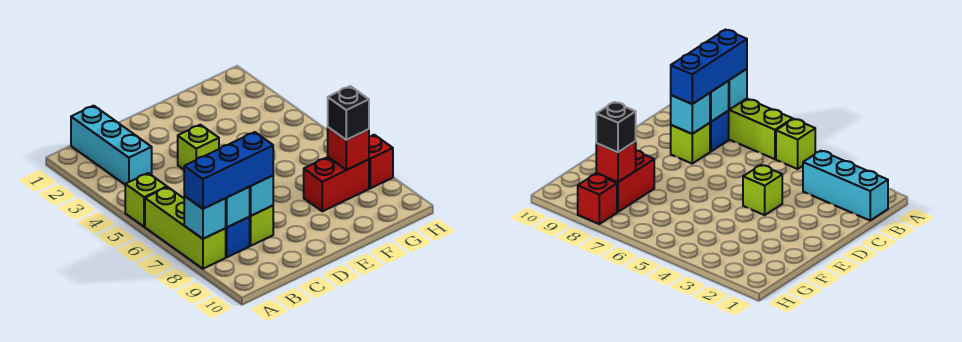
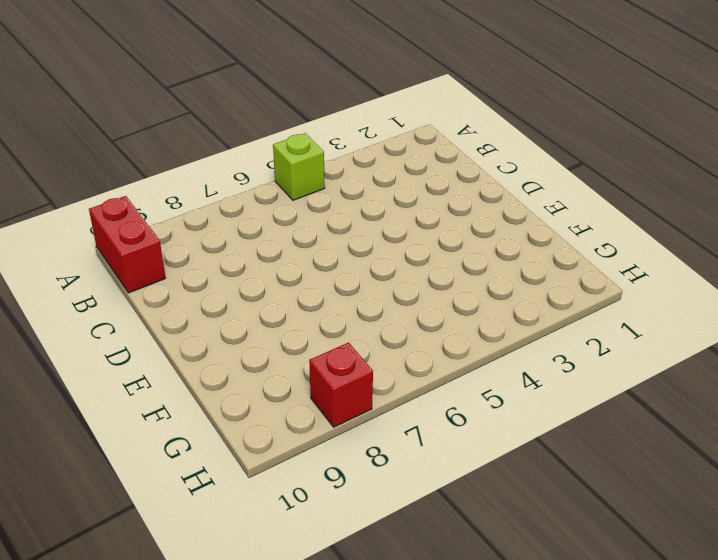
red 1x2 brick [89,196,165,293] -> red 1x2 brick moved to [304,157,369,211]
none -> lime 1x3 brick [145,187,226,269]
none -> cyan 1x3 brick [71,106,152,184]
none -> blue 1x1 brick [225,217,250,257]

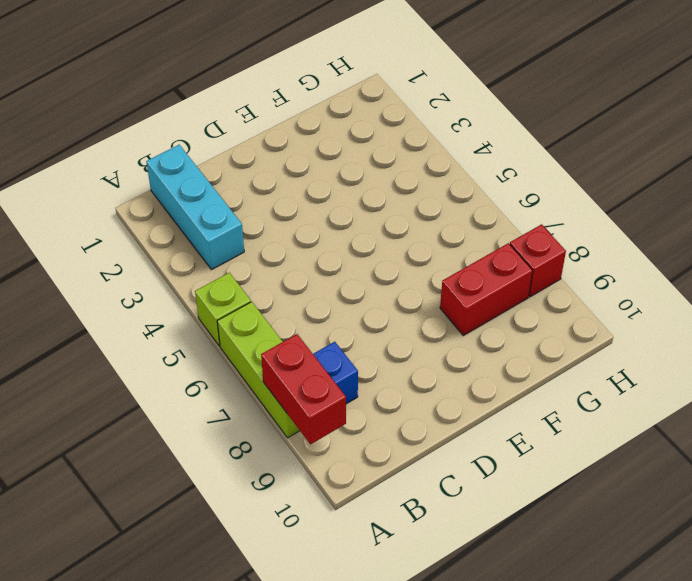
red 1x2 brick [261,334,346,444] -> cyan 1x1 brick [184,196,226,239]
none -> lime 1x1 brick [250,206,273,246]
none -> lime 1x1 brick [178,125,219,169]
none -> cyan 1x1 brick [226,187,250,227]

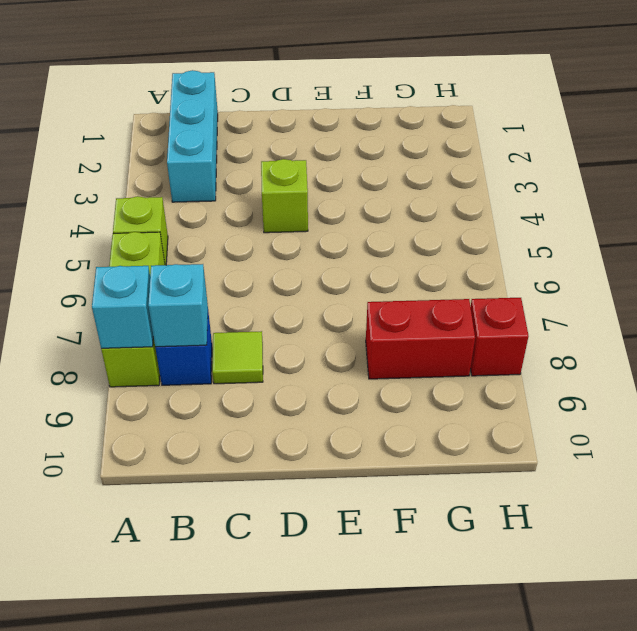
lime 1x1 tile [212,331,263,384] -> lime 1x1 brick [250,206,273,246]
none -> cyan 1x1 brick [250,176,273,216]
none -> red 1x1 brick [328,127,369,170]
none -> blue 1x3 brick [184,132,273,209]

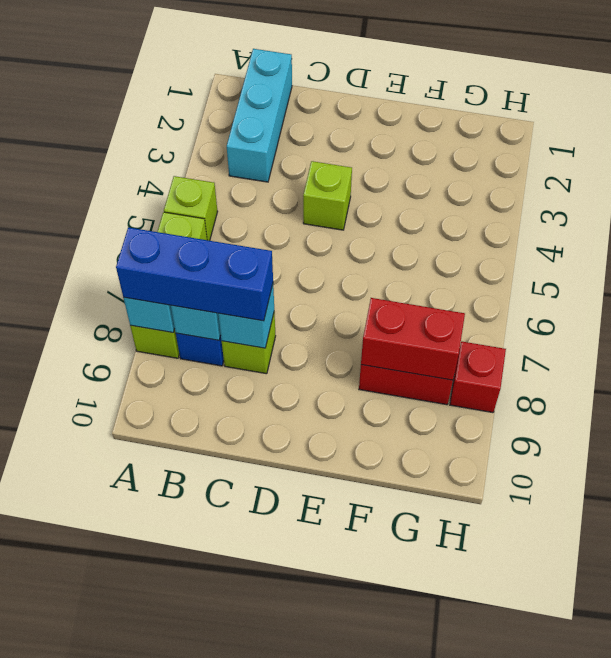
red 1x2 brick [361,298,465,380] -> red 1x1 brick [328,127,369,170]
none -> black 1x1 brick [328,86,369,140]

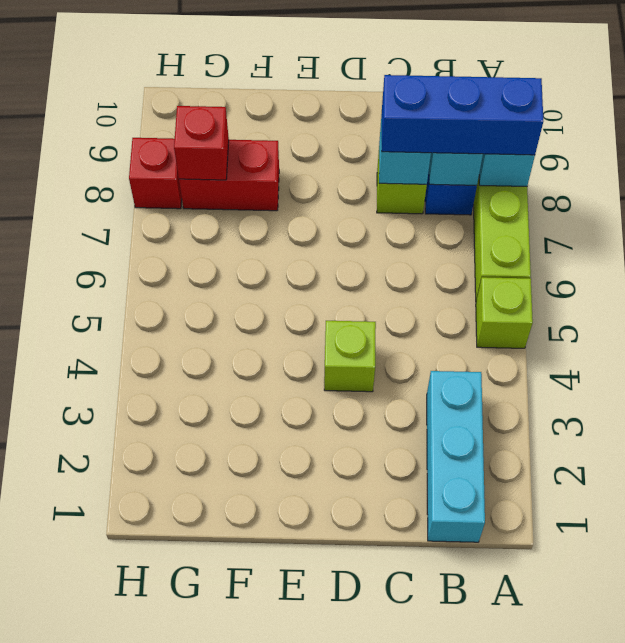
none -> black 1x1 brick [328,86,369,140]

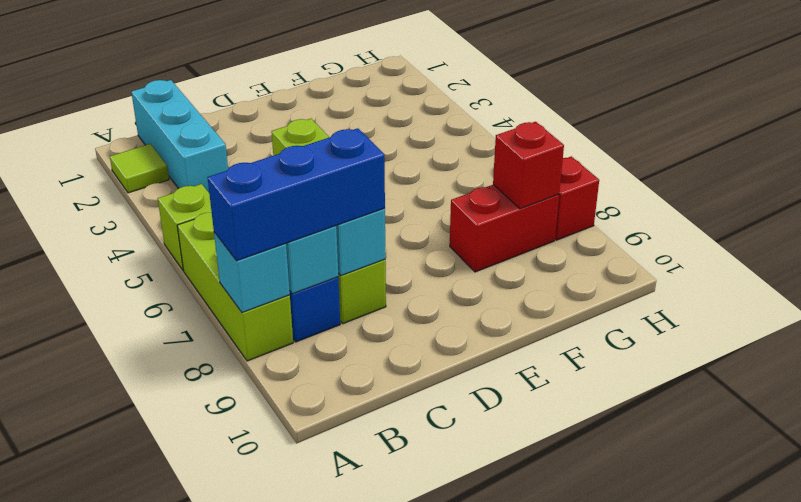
lime 1x1 tile [110,144,169,193] -> none
none -> black 1x1 brick [328,86,369,140]

